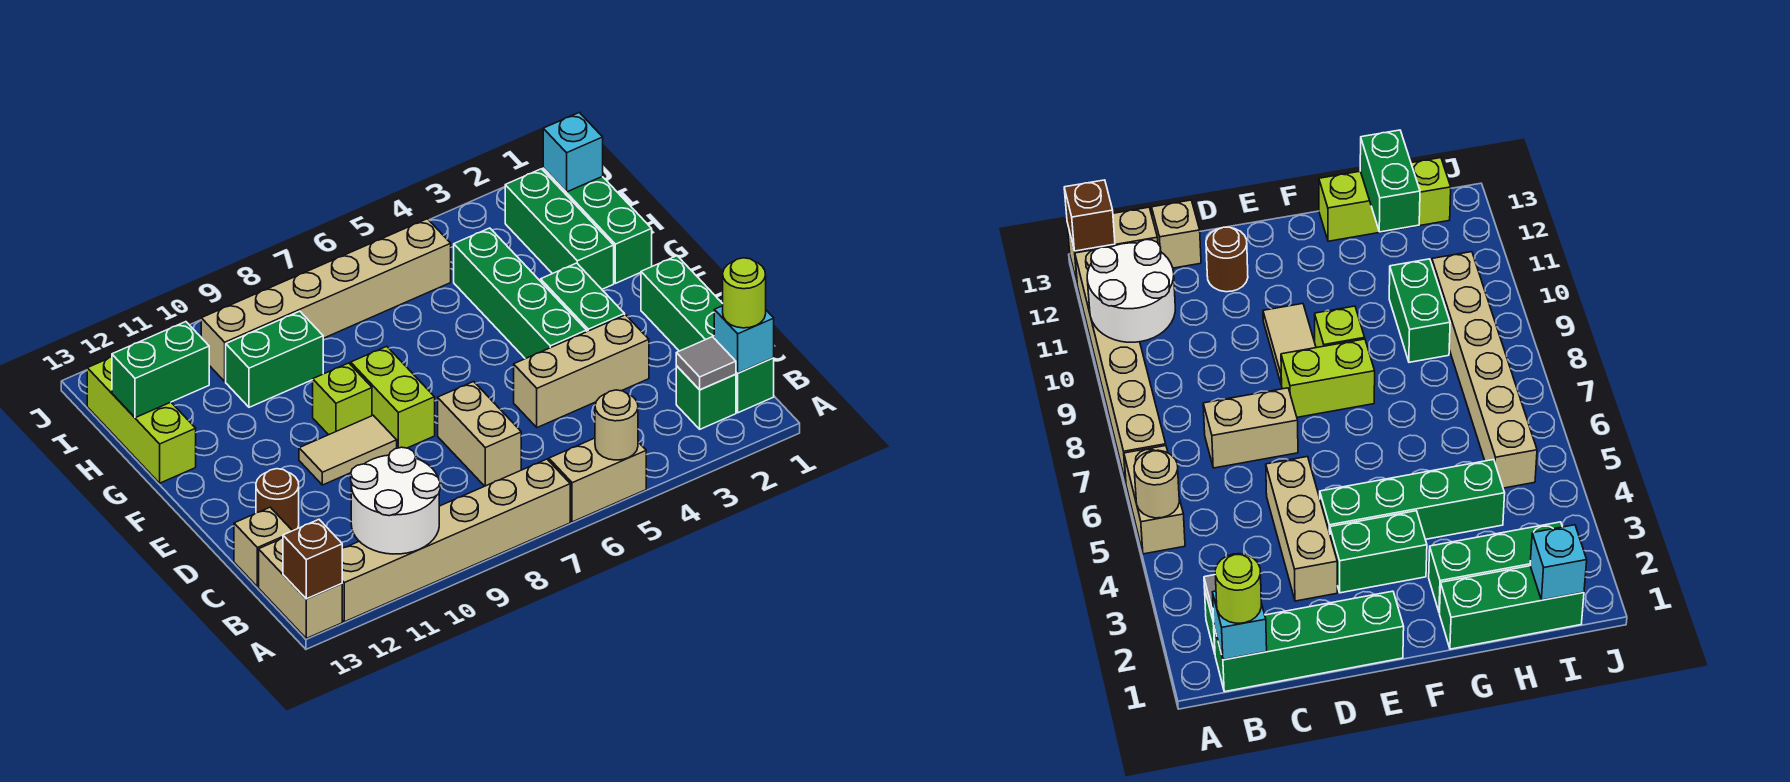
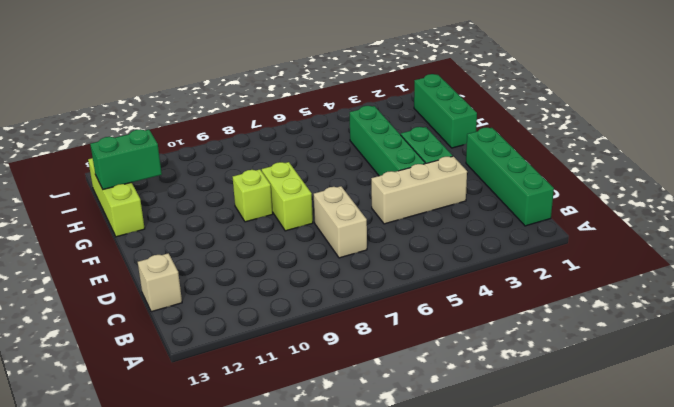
none -> tan 1x2 brick [549,438,646,522]
none -> tan 1x6 brick [342,459,570,622]
none -> tan 1x2 brick [259,538,342,638]

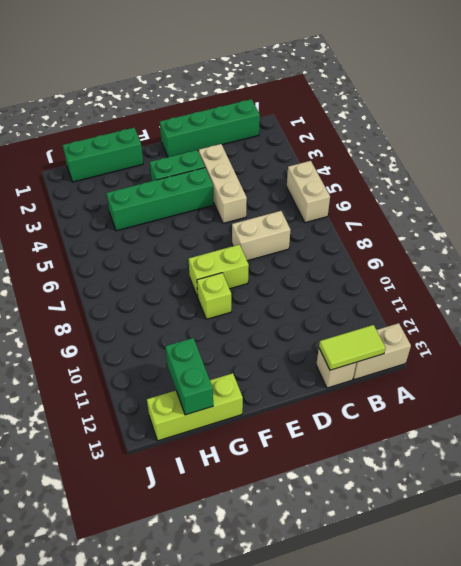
lime 1x2 tile [319,325,385,370] -> none
none -> tan 1x6 brick [342,459,570,622]
none -> green 1x1 brick [676,366,736,429]
none -> brown 1x1 round brick [256,469,299,531]

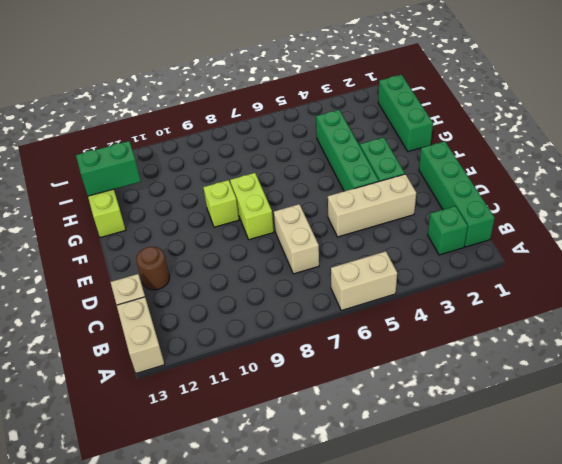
none -> tan 1x6 brick [342,459,570,622]
none -> tan 1x2 tile [299,415,397,485]
none -> green 1x3 brick [505,169,614,289]

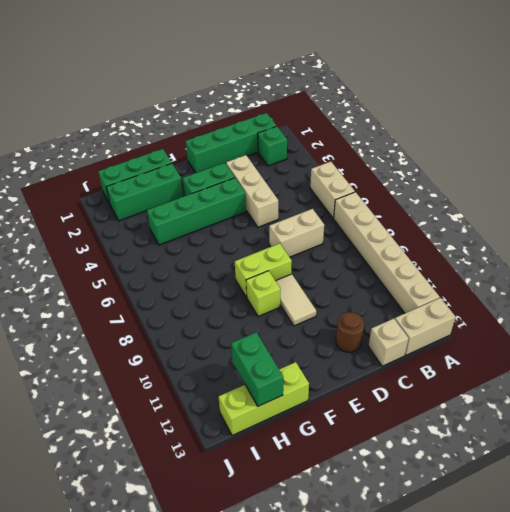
none -> green 1x2 brick [226,311,323,407]
none -> tan 1x6 brick [201,219,451,381]
none -> tan 1x1 round brick [595,390,638,460]

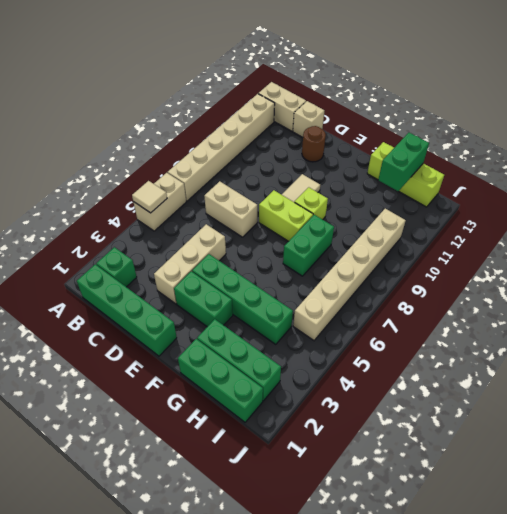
tan 1x1 tile [132,181,167,213] -> tan 1x1 round brick [595,390,638,460]
green 1x2 brick [283,215,334,276] -> green 1x2 brick moved to [226,311,323,407]
none -> white 2x2 round brick [351,447,440,554]
none -> brown 1x1 brick [283,519,342,599]
none -> cyan 1x1 brick [714,306,774,373]

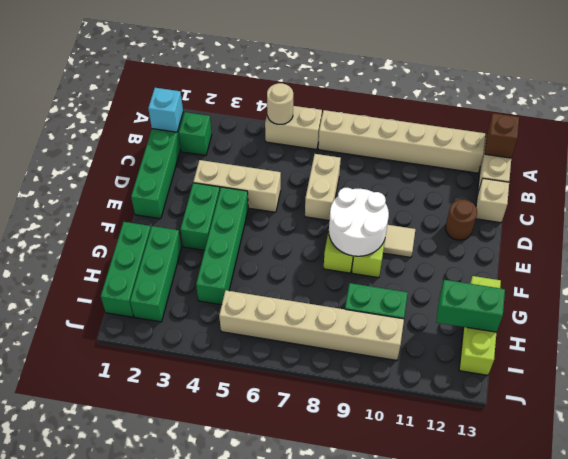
white 2x2 round brick [329,188,389,256] -> white 2x2 round brick moved to [351,447,440,554]
none -> grey 1x1 tile [676,337,736,390]
none -> cyan 1x1 brick [543,112,603,192]
none -> lime 1x1 round brick [723,258,766,328]

